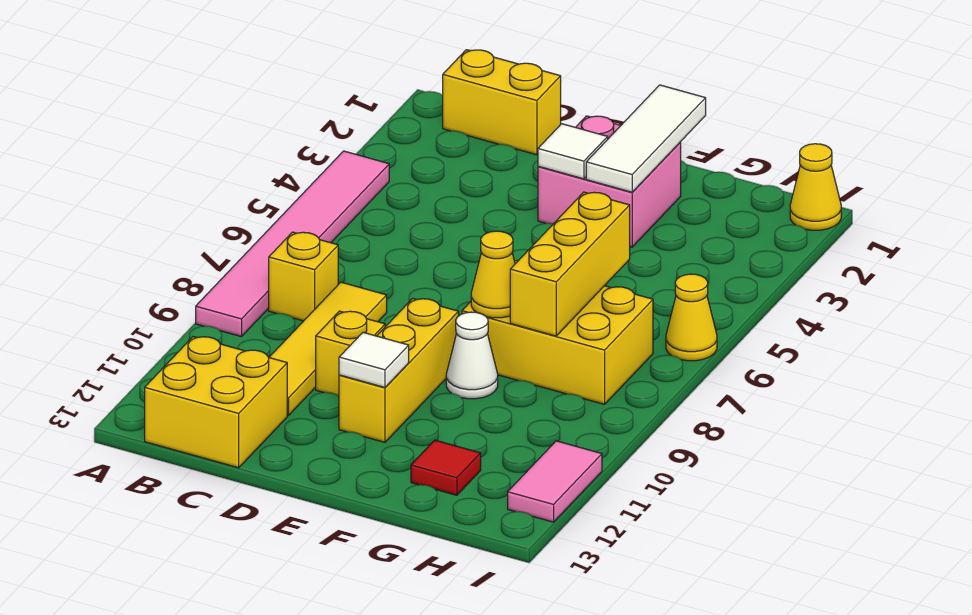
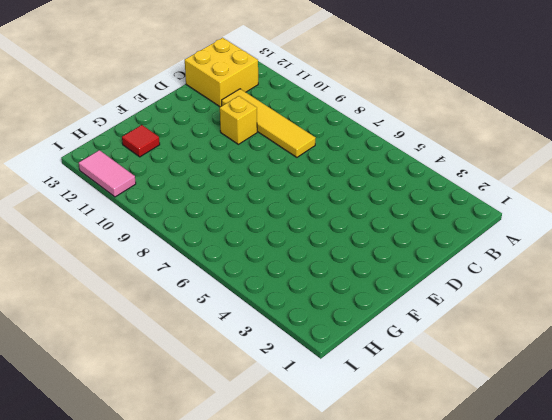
none -> pink 1x6 tile [196,151,389,337]
none -> yellow 1x2 brick [443,50,561,155]
none -> yellow 1x1 brick [269,232,338,321]

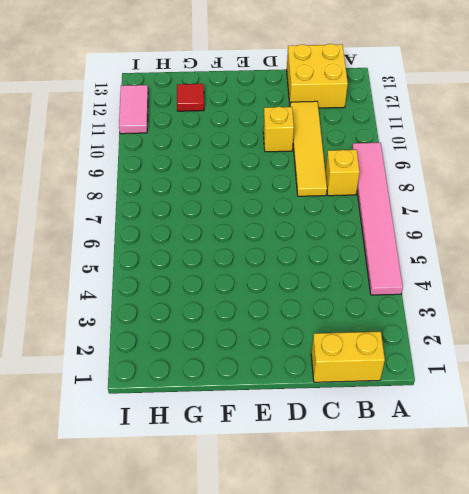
none -> pink 2x2 brick [538,116,681,247]
none -> yellow 1x3 brick [339,299,459,442]
none -> yellow 2x3 brick [462,260,653,404]

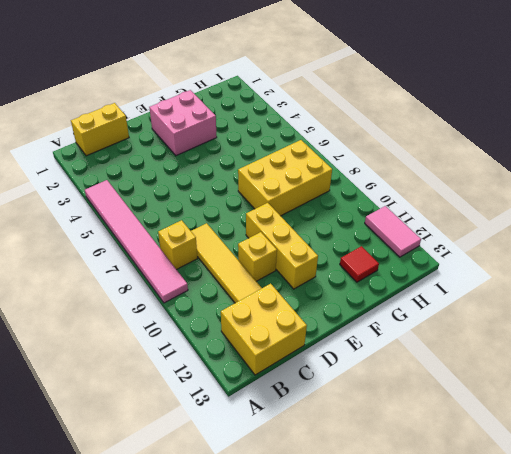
none -> white 1x1 cone [446,312,498,399]
none -> yellow 1x1 cone [790,144,841,230]
none -> yellow 1x1 cone [666,274,717,361]

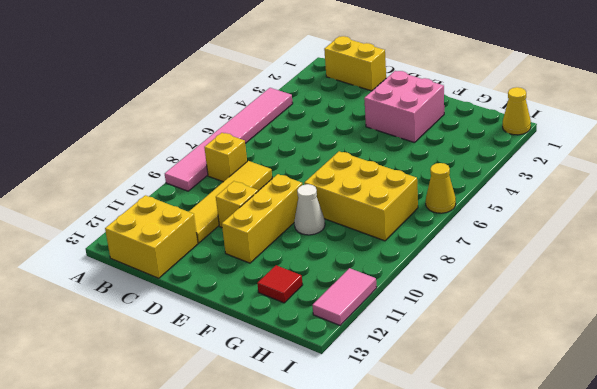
none -> white 1x1 tile [538,124,608,179]
none -> white 1x1 tile [339,332,409,387]
none -> white 1x3 tile [586,85,706,192]

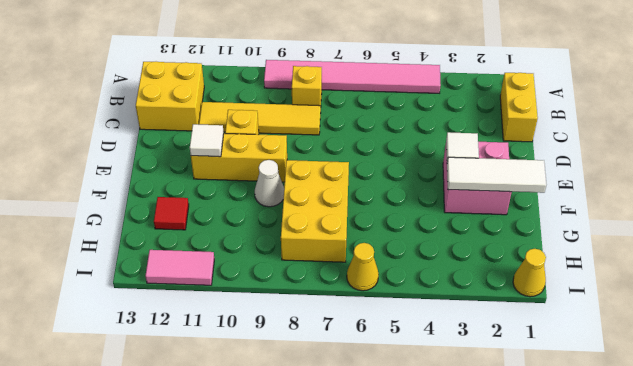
none -> yellow 1x1 cone [471,231,515,318]
none -> yellow 1x3 brick [510,192,630,336]

